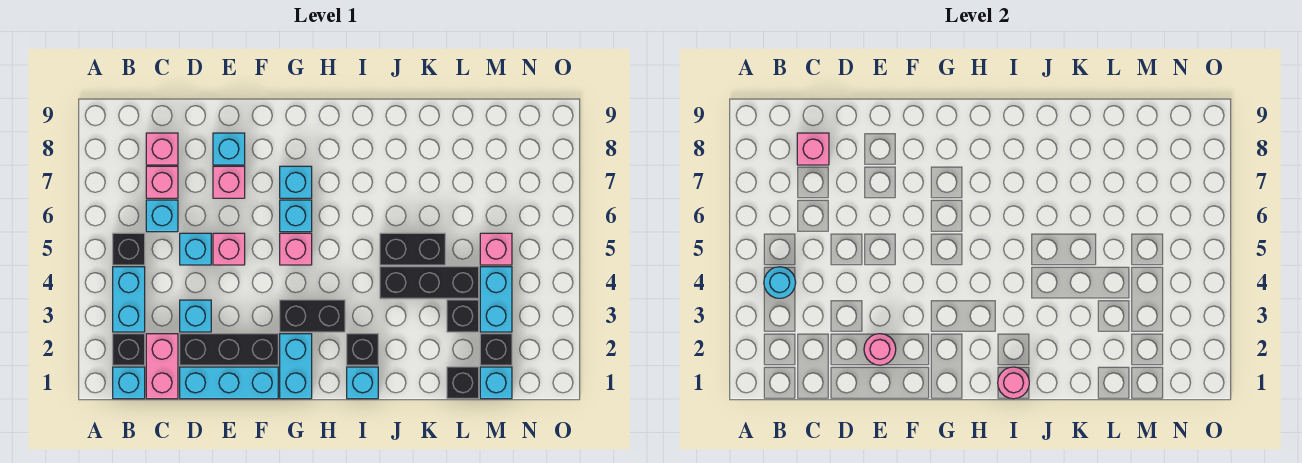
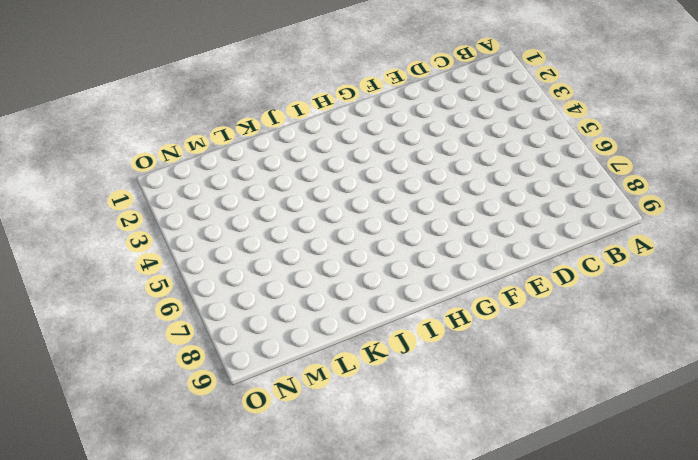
none -> cyan 1x1 brick [113,367,145,399]
none -> black 1x1 brick [113,334,145,365]
none -> cyan 1x2 brick [113,267,145,332]
none -> black 1x1 brick [113,233,145,265]

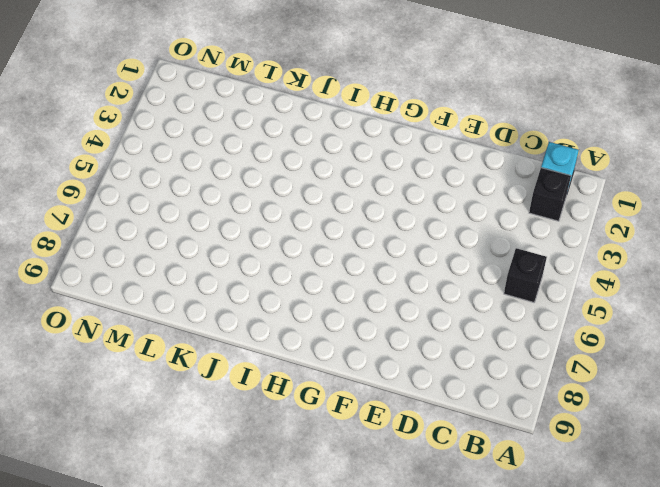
none -> cyan 1x2 brick [113,267,145,332]
none -> pink 1x2 brick [146,334,178,399]
none -> cyan 1x1 brick [146,200,178,232]
none -> pink 1x1 brick [146,166,178,198]

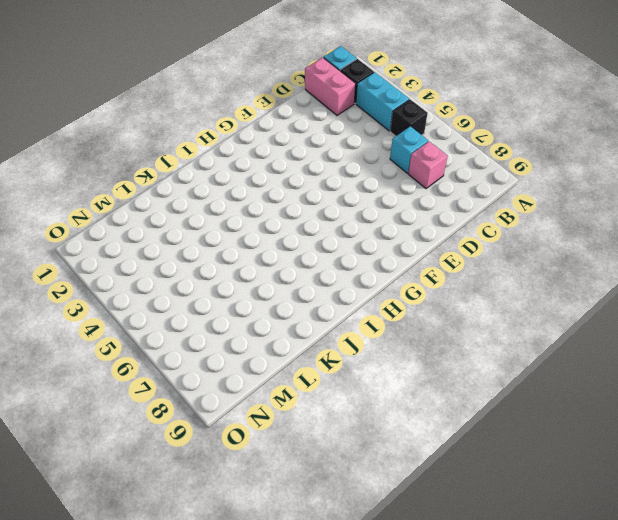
none -> pink 1x1 brick [146,133,178,165]
none -> cyan 1x3 brick [180,367,278,399]
none -> black 1x3 brick [180,334,278,365]
none -> cyan 1x1 brick [180,300,211,332]

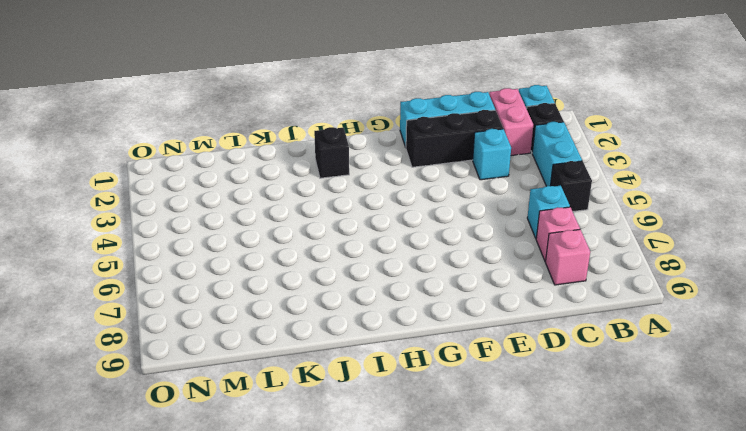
none -> cyan 1x1 brick [180,233,211,265]
none -> pink 1x1 brick [213,233,245,265]
none -> pink 1x1 brick [213,166,245,198]
none -> cyan 1x1 brick [213,133,245,165]

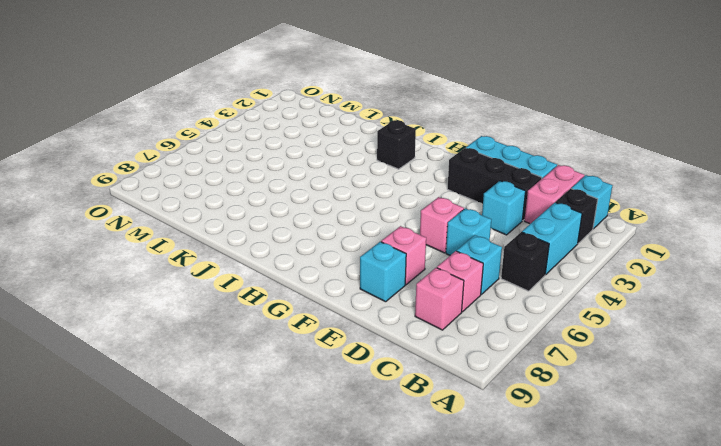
none -> cyan 1x2 brick [280,334,312,399]
none -> black 1x2 brick [280,300,345,332]
none -> pink 1x1 brick [280,233,312,265]
none -> cyan 1x1 brick [280,200,312,232]

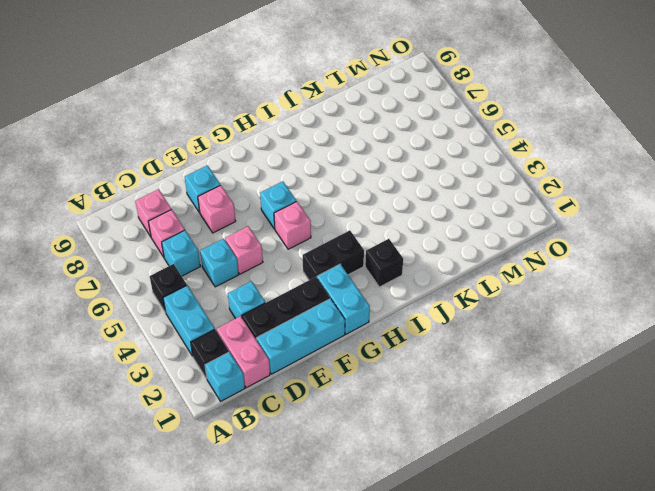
none -> cyan 1x1 brick [280,166,312,198]
none -> cyan 1x1 brick [347,367,378,399]
none -> black 1x3 brick [380,267,479,299]
none -> black 1x2 brick [380,233,445,265]

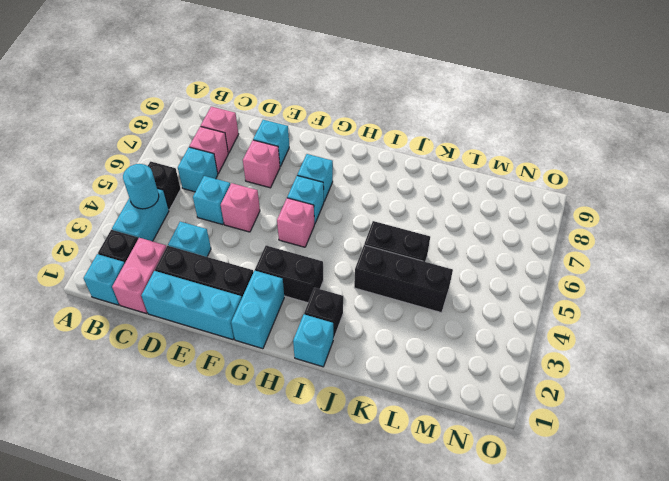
none -> black 1x1 brick [447,367,479,399]
none -> black 1x1 brick [447,300,479,332]
none -> cyan 1x1 brick [480,367,512,399]
none -> black 1x1 brick [480,334,512,365]

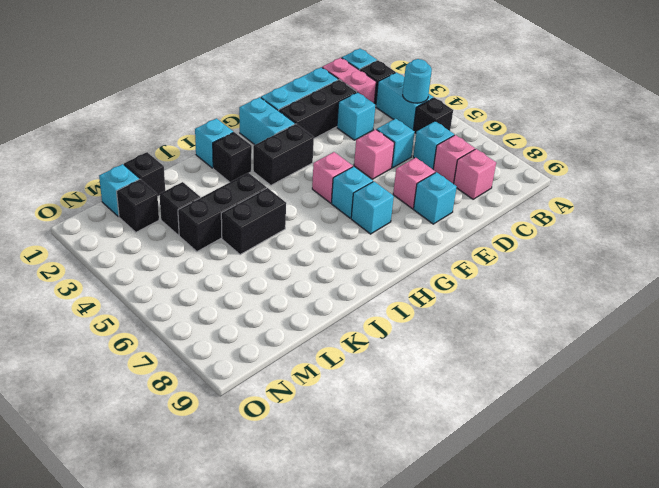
none -> cyan 1x2 brick [480,267,512,332]
none -> pink 1x1 brick [480,233,512,265]
none -> pink 1x1 brick [797,133,829,165]
none -> pink 1x1 round brick [864,334,896,365]

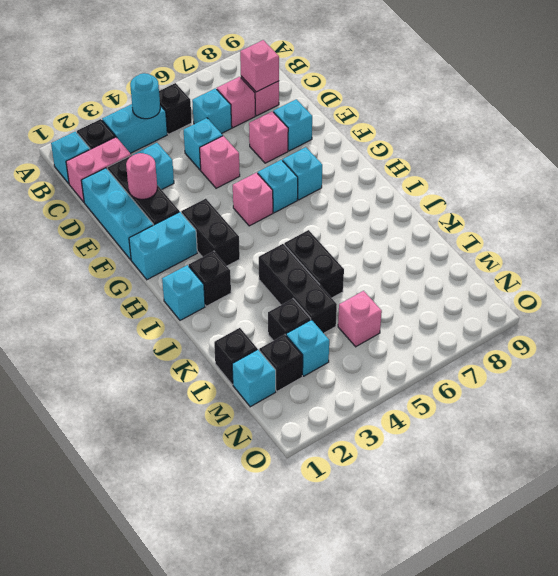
cyan 1x1 brick [286,320,329,376] -> cyan 1x2 brick [480,267,512,332]
none -> pink 1x1 round brick [998,367,1029,399]

